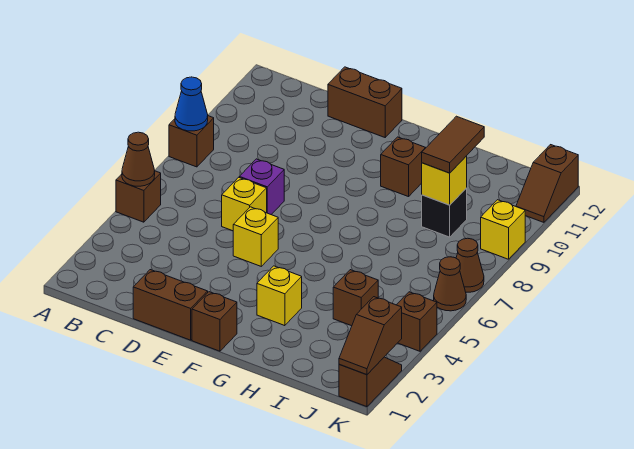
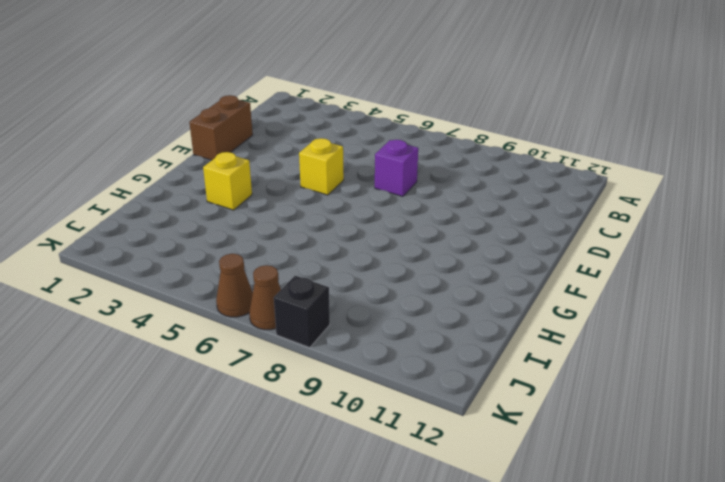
black 1x1 brick [274,276,330,348] -> black 1x1 brick moved to [422,188,467,237]
none -> brown 1x1 brick [116,171,161,222]
none -> brown 1x1 brick [169,116,214,167]
none -> yellow 1x1 brick [222,177,267,231]

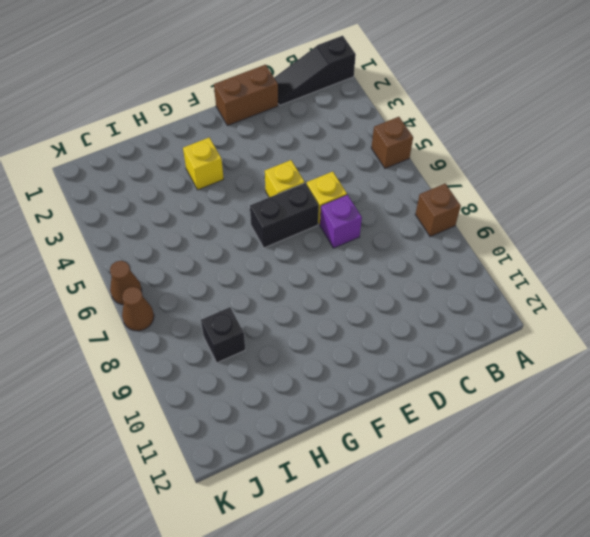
black 1x3 slope [274,36,356,105] -> none
black 1x2 brick [250,183,319,248] -> none
none -> brown 1x2 brick [328,67,402,137]
none -> brown 1x1 brick [192,292,237,351]
none -> brown 1x1 brick [381,137,425,197]

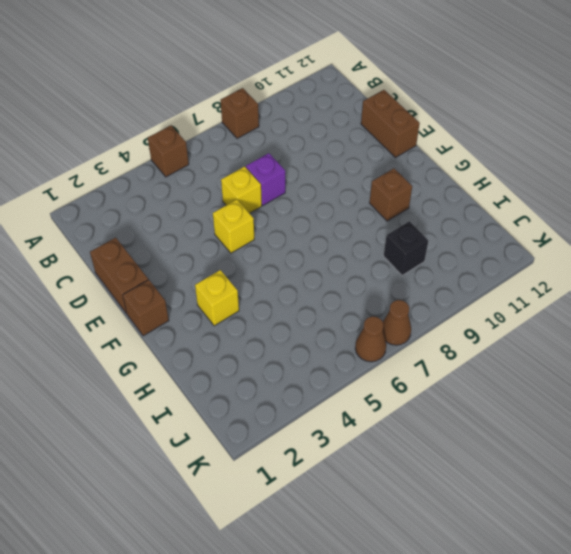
none -> brown 1x1 brick [333,270,378,326]
none -> brown 1x2 slope [339,357,402,407]
none -> brown 1x1 brick [397,292,437,351]

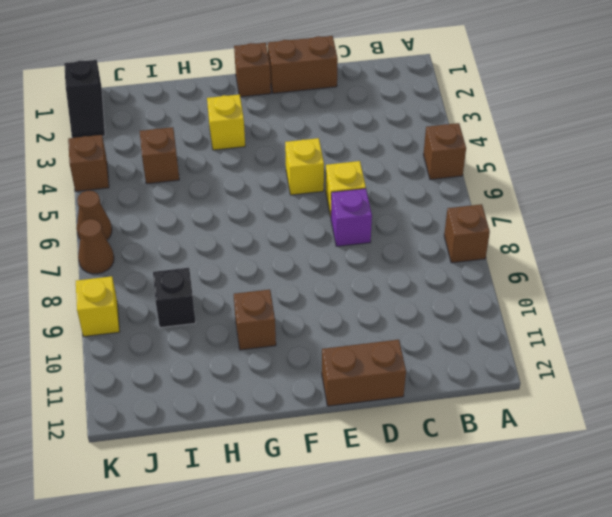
black 1x2 slope [64,60,105,138] -> brown 1x2 slope [339,357,402,407]
none -> brown 1x2 slope [516,145,578,222]
none -> brown 1x1 cone [122,132,155,186]
none -> blue 1x1 cone [175,77,208,131]

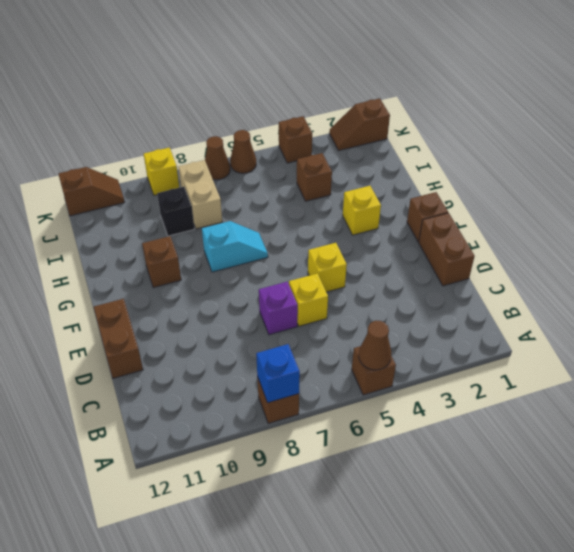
blue 1x1 brick [256,344,300,403] -> blue 1x1 cone [175,77,208,131]
cyan 1x2 slope [202,221,268,272] -> none
tan 1x2 brick [178,160,222,229] -> none
none -> yellow 1x1 brick [422,156,467,205]
none -> brown 1x2 slope [339,297,402,375]
none -> brown 1x2 tile [422,116,484,173]

